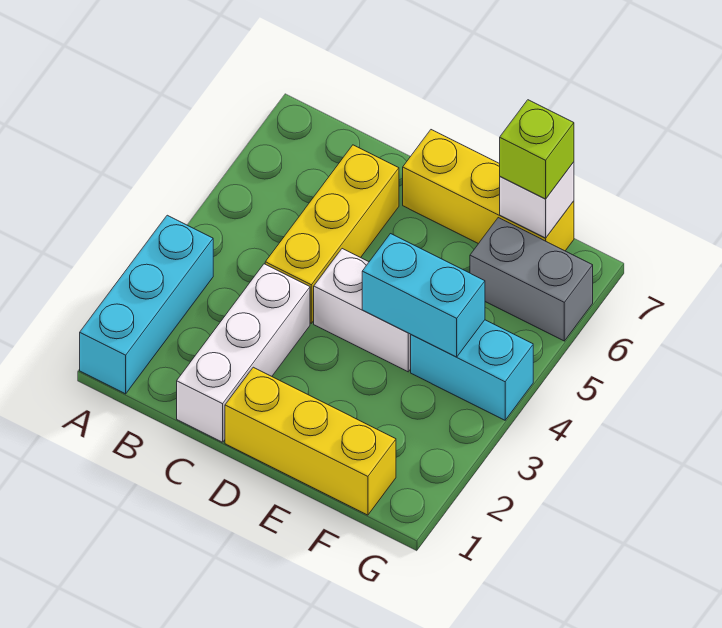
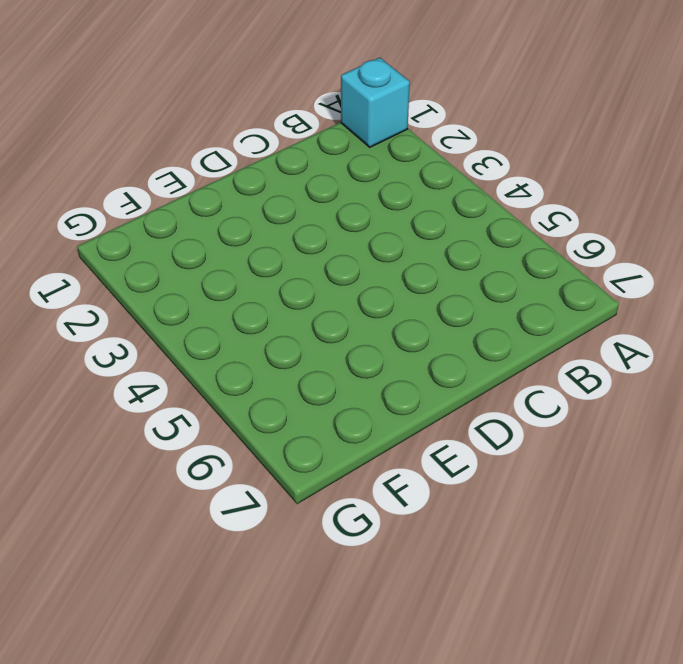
cyan 1x1 brick [341,58,410,147] -> cyan 1x3 brick [80,215,213,394]
none -> white 1x3 brick [177,264,310,442]
none -> yellow 1x3 brick [265,145,399,323]

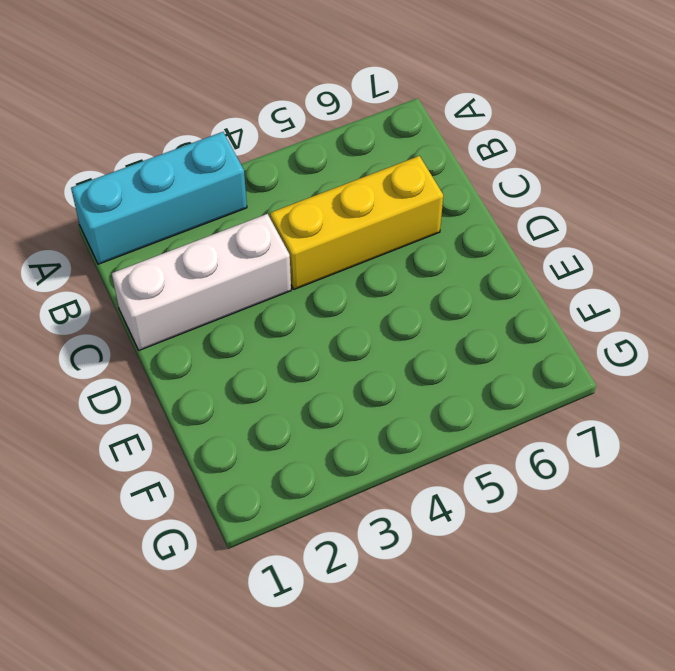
none -> yellow 1x3 brick [225,367,396,515]
none -> white 1x2 brick [314,249,411,372]

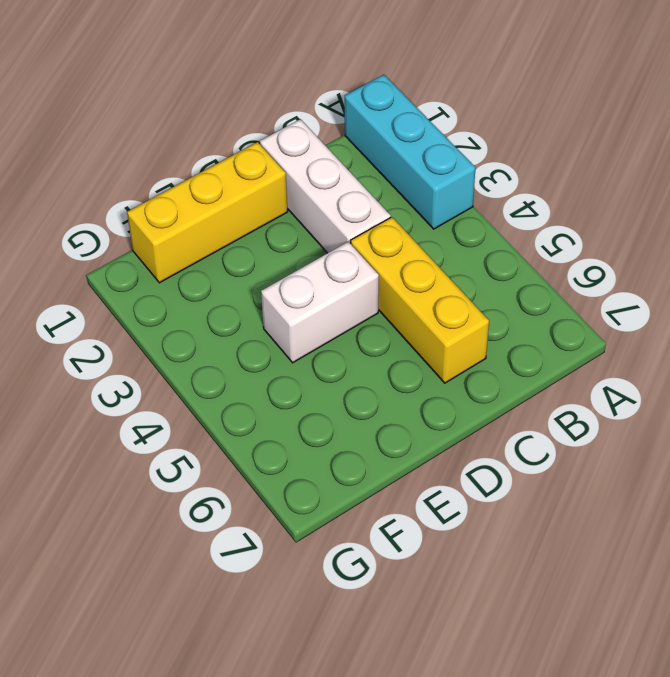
none -> yellow 1x3 brick [403,130,574,251]
none -> cyan 1x2 brick [411,320,533,420]

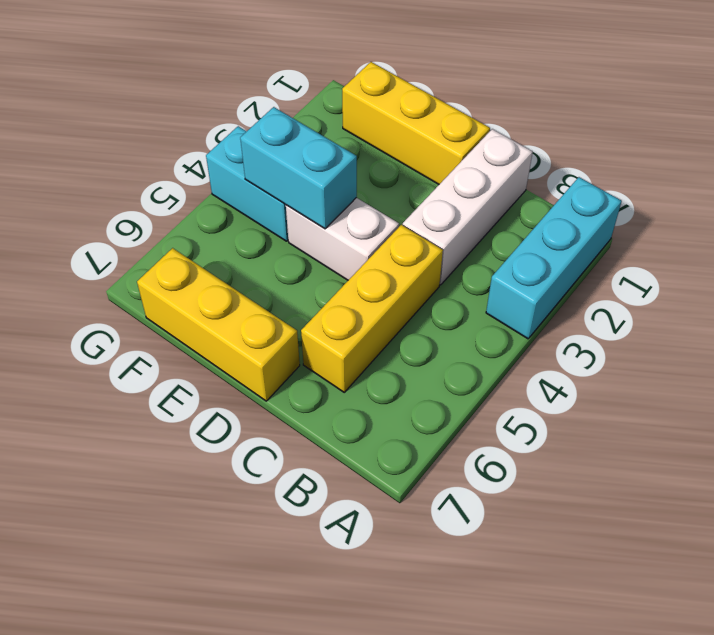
none -> grey 1x2 brick [470,218,593,341]
none -> white 1x1 brick [500,162,574,238]

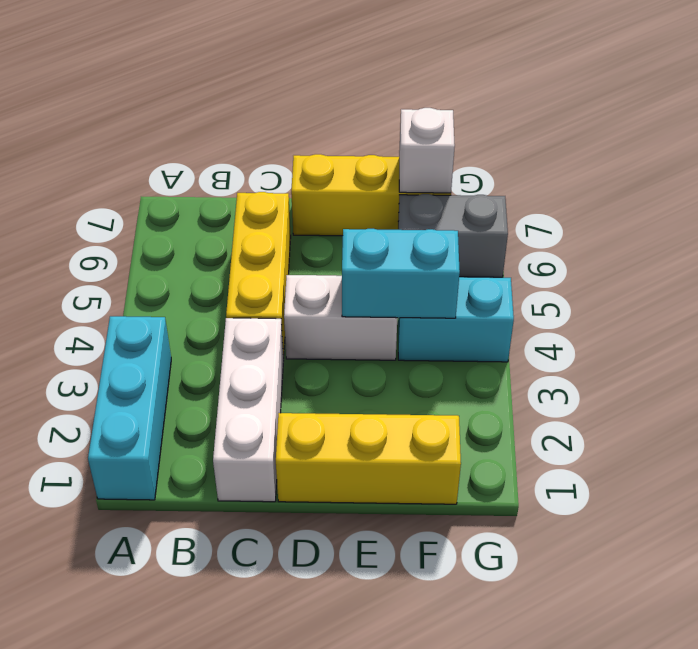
none -> lime 1x1 brick [500,100,574,199]

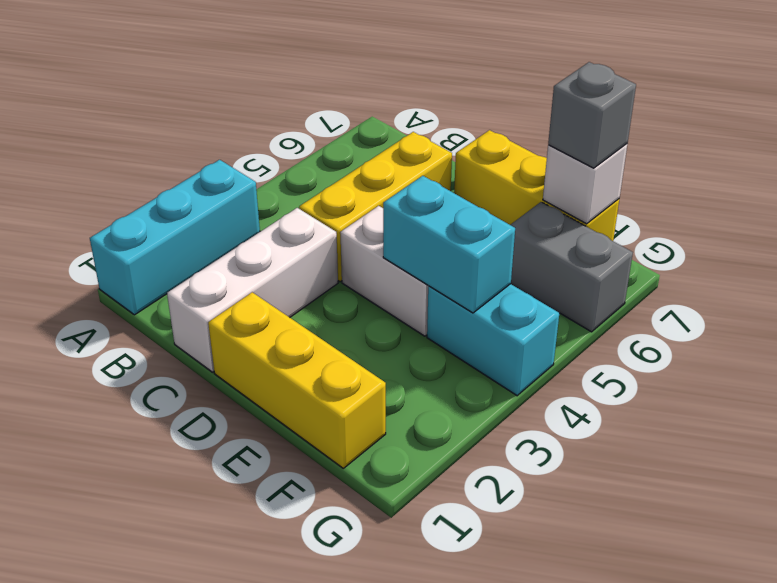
grey 1x1 brick [548,62,636,168] -> lime 1x1 brick [500,100,574,199]

